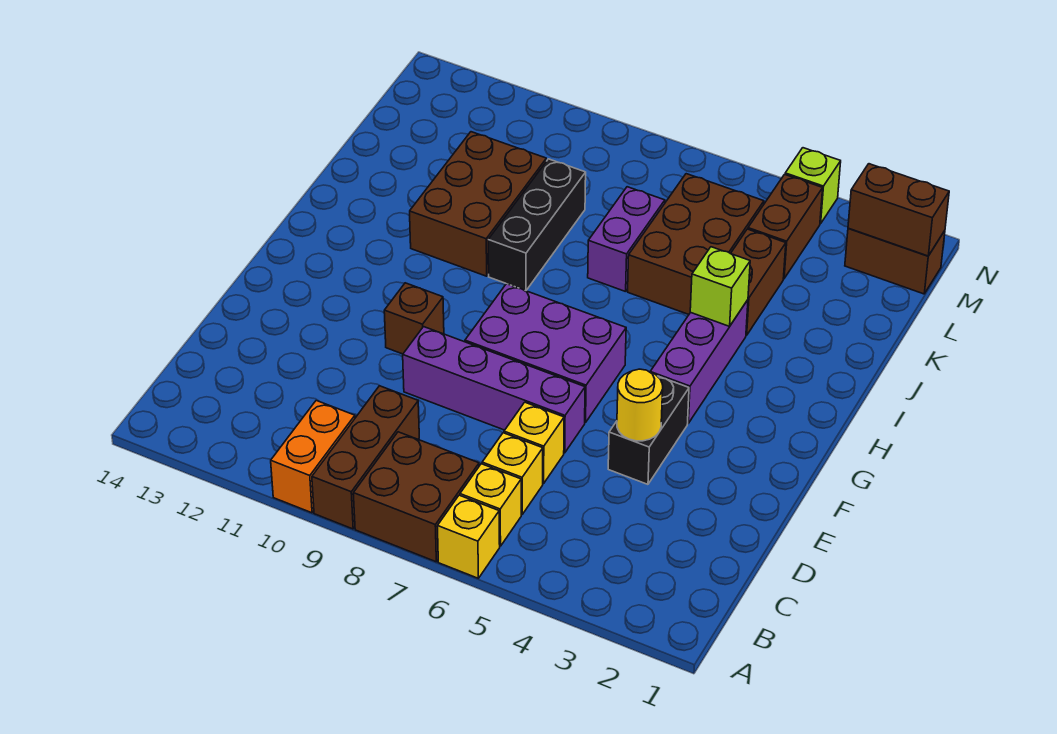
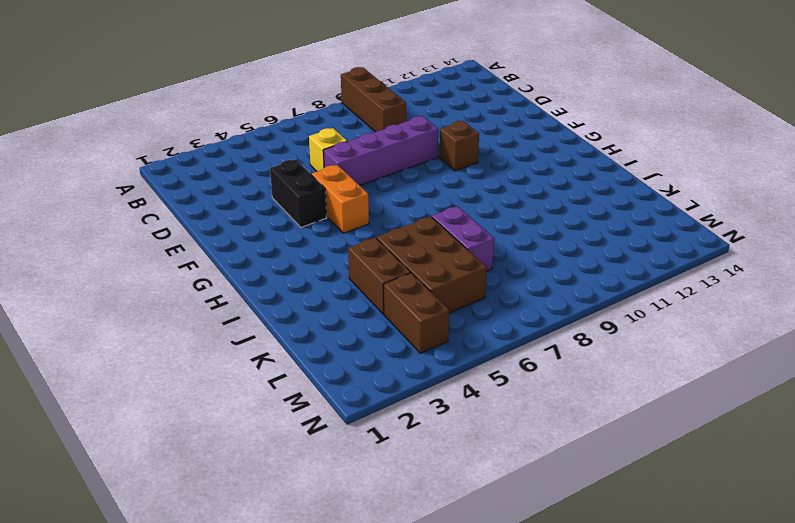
orange 1x2 brick [312,165,369,233] -> orange 1x2 brick moved to [271,401,355,513]
none -> yellow 1x1 brick [438,495,500,578]
none -> brown 2x2 brick [353,432,479,562]
none -> yellow 1x1 brick [460,464,521,546]

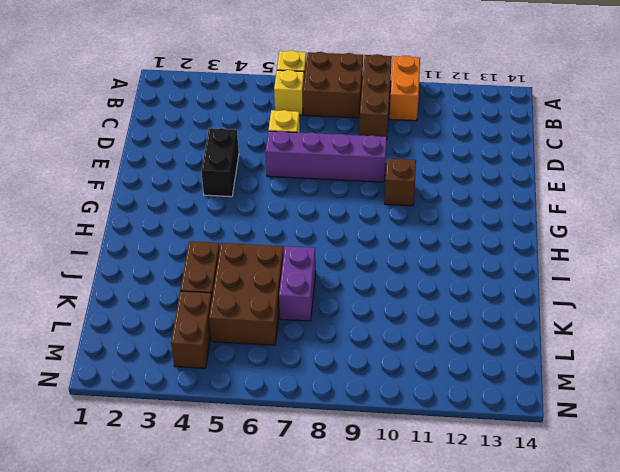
none -> yellow 1x1 brick [482,433,543,515]
none -> purple 2x3 brick [465,284,626,423]
none -> purple 1x3 brick [651,300,748,423]

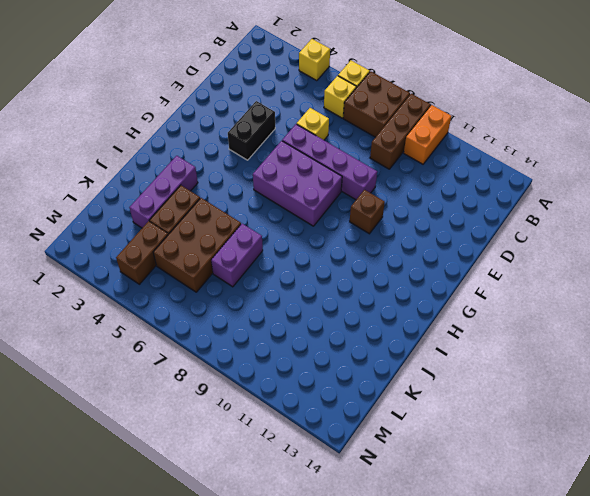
yellow 1x1 brick [299,39,330,81] -> yellow 1x1 brick moved to [482,433,543,515]
purple 1x3 brick [129,156,198,228] -> purple 1x3 brick moved to [651,300,748,423]
none -> black 1x3 brick [488,159,586,291]
none -> brown 2x3 brick [410,132,546,276]
none -> brown 1x2 brick [845,228,945,294]

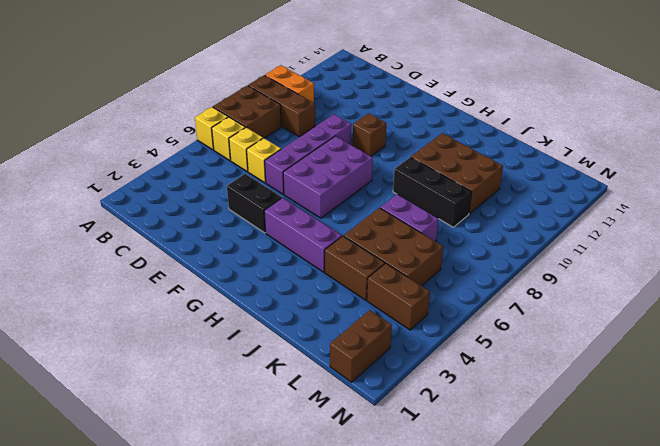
none -> lime 1x1 brick [785,148,841,224]
none -> yellow 1x1 round brick [617,369,663,441]
none -> lime 1x1 brick [690,247,750,326]

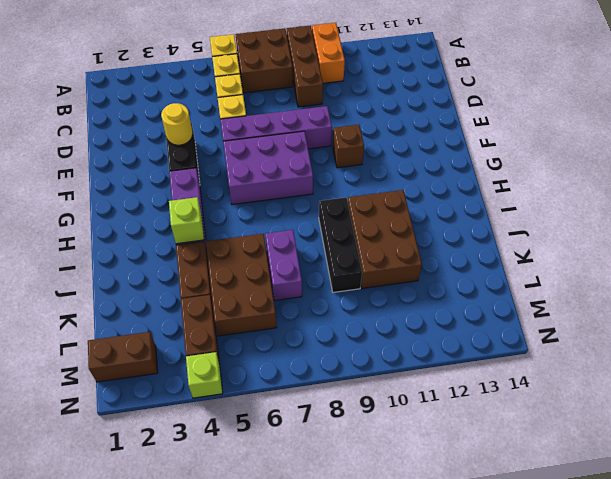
none -> brown 1x2 brick [848,164,949,256]

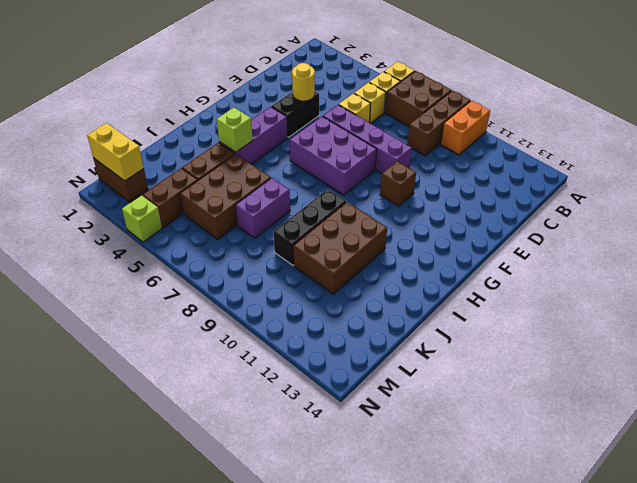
yellow 1x2 brick [87,123,144,181] -> brown 1x2 brick [848,164,949,256]

